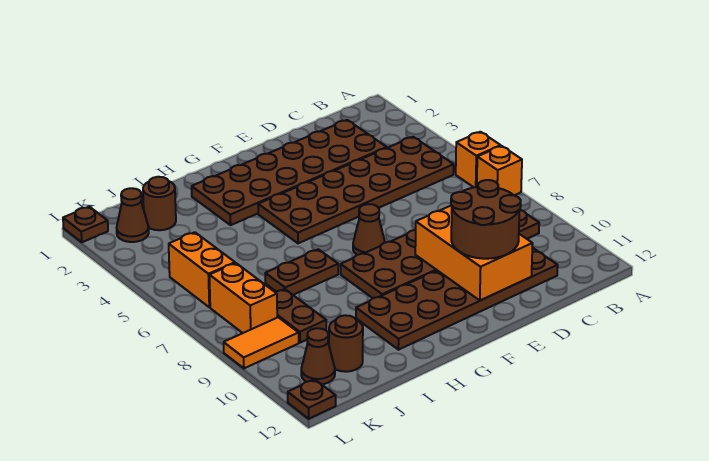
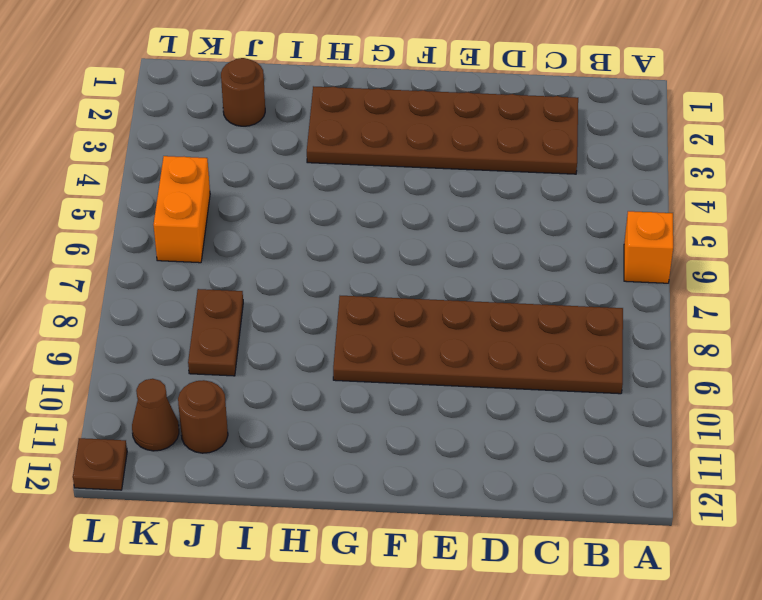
none -> orange 1x1 brick [477,146,522,195]
none -> brown 2x6 plate [258,137,454,243]
none -> brown 2x6 plate [356,247,558,350]

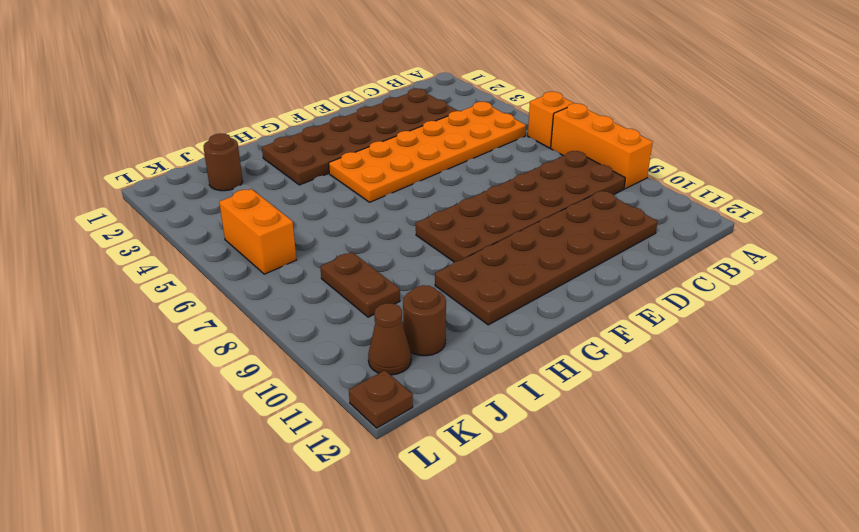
orange 1x3 brick [551,103,653,189] -> orange 1x1 brick [477,146,522,195]
orange 2x6 plate [329,102,526,202] -> brown 2x6 plate [258,137,454,243]
none -> brown 1x1 cone [353,204,385,255]
none -> brown 1x2 plate [265,249,338,295]
none -> brown 1x1 cone [117,188,149,242]

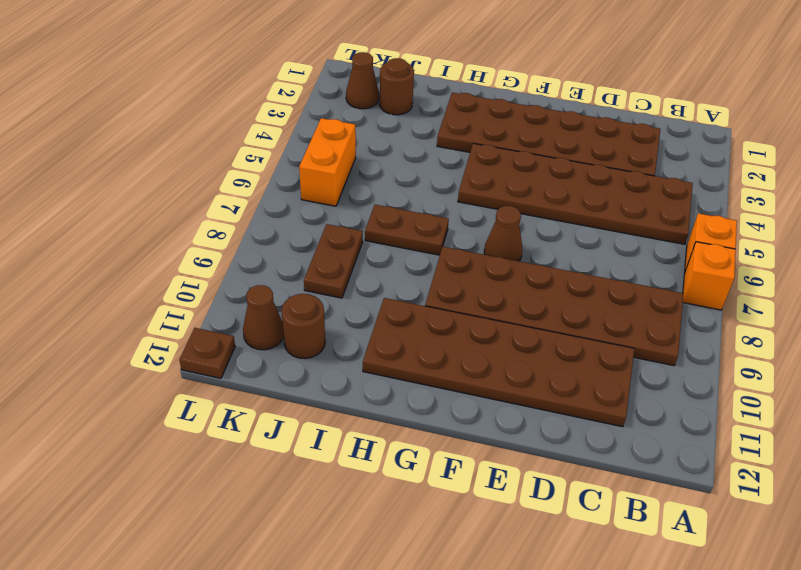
none -> orange 1x2 brick [209,263,277,333]
none -> orange 1x2 tile [224,317,299,368]
none -> brown 1x1 plate [63,207,108,242]

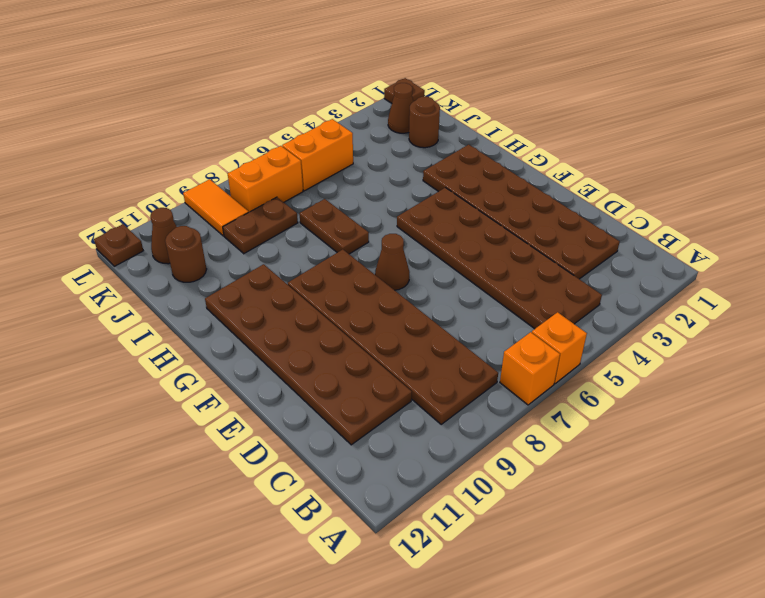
none -> orange 2x3 brick [415,205,533,300]
none -> brown 2x2 round brick [451,180,521,259]

